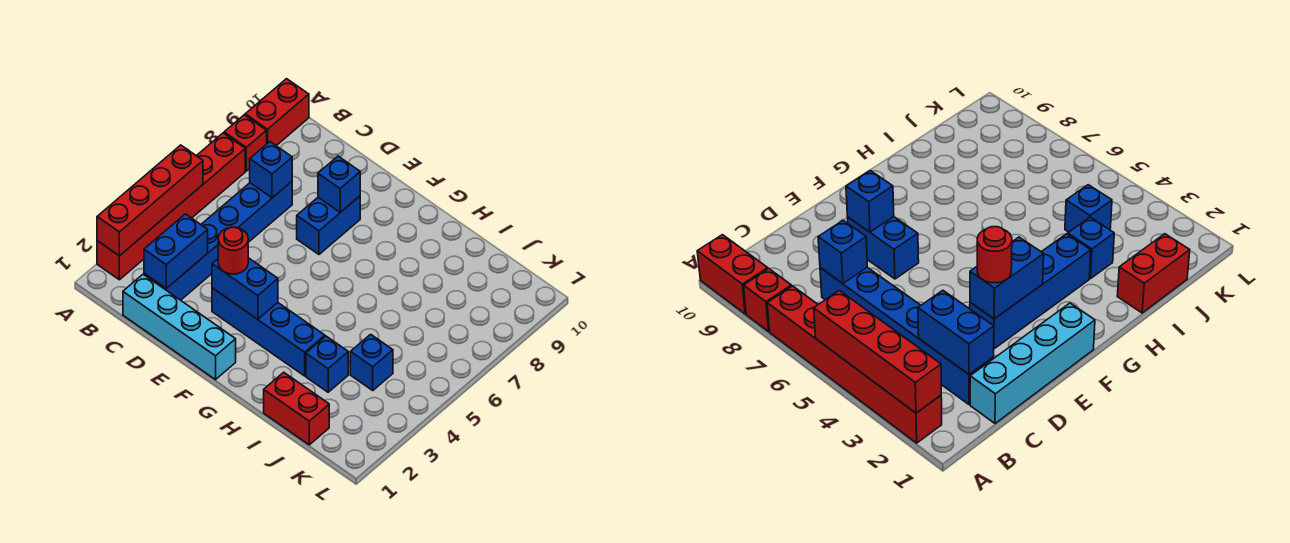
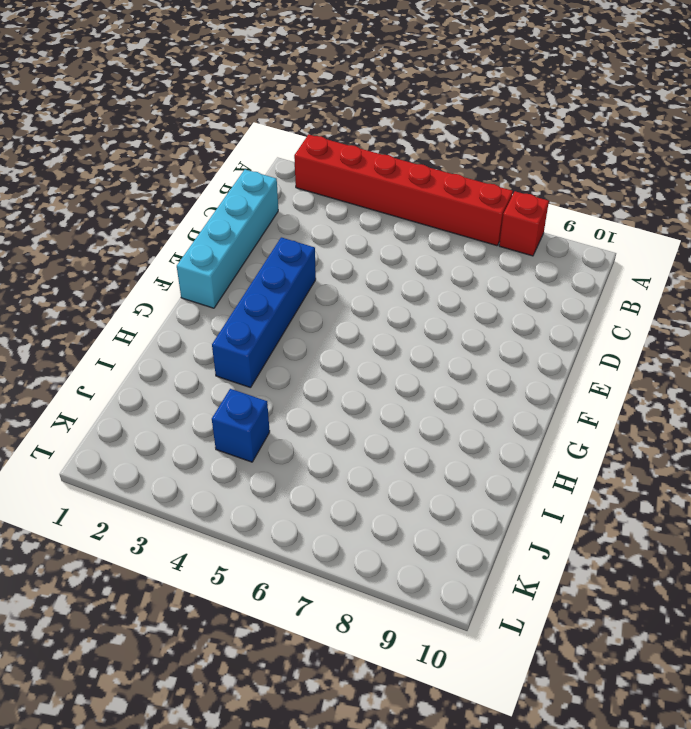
none -> red 1x2 brick [245,79,309,146]
none -> blue 1x6 brick [144,182,292,300]
none -> blue 1x2 brick [297,196,360,254]

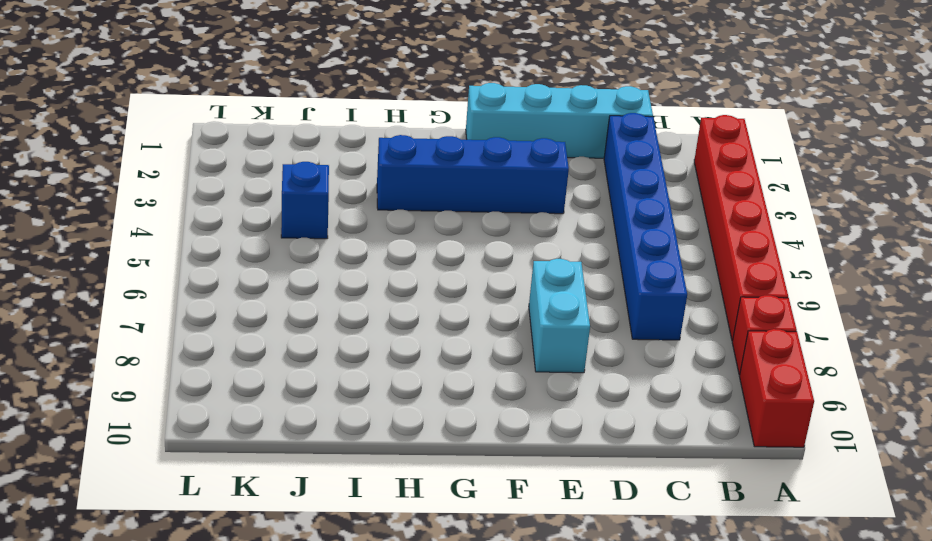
cyan 1x2 brick [529,259,590,373] -> blue 1x2 brick [297,196,360,254]
none -> red 1x2 brick [264,372,329,445]
none -> blue 1x1 brick [306,336,348,392]
none -> red 1x4 brick [97,145,203,256]

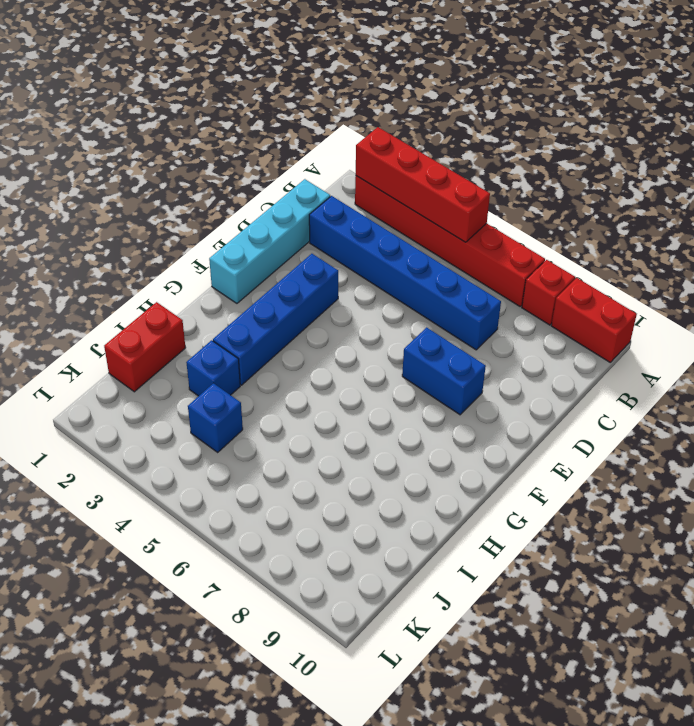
none -> blue 1x2 brick [144,214,208,288]
none -> blue 1x1 brick [250,142,292,198]
none -> blue 1x2 brick [212,258,278,319]

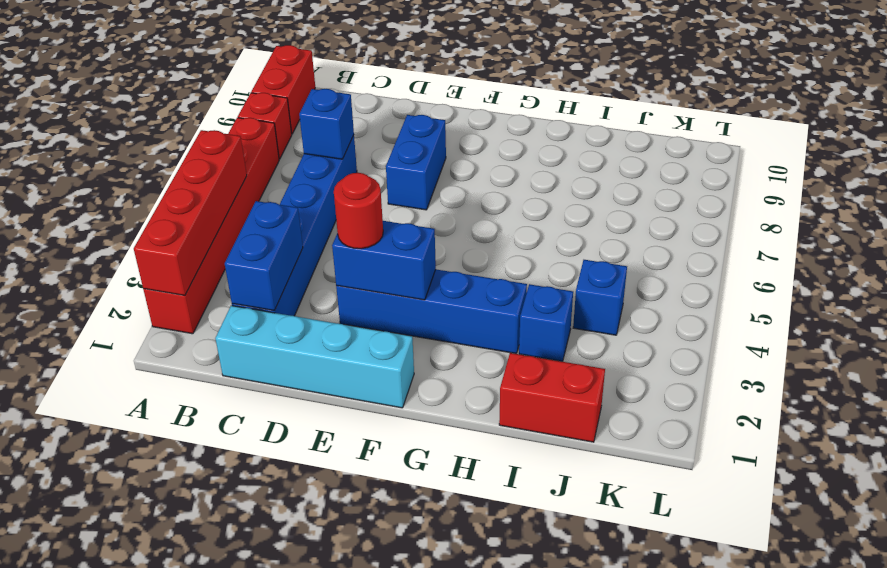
none -> blue 1x1 brick [318,156,360,212]

